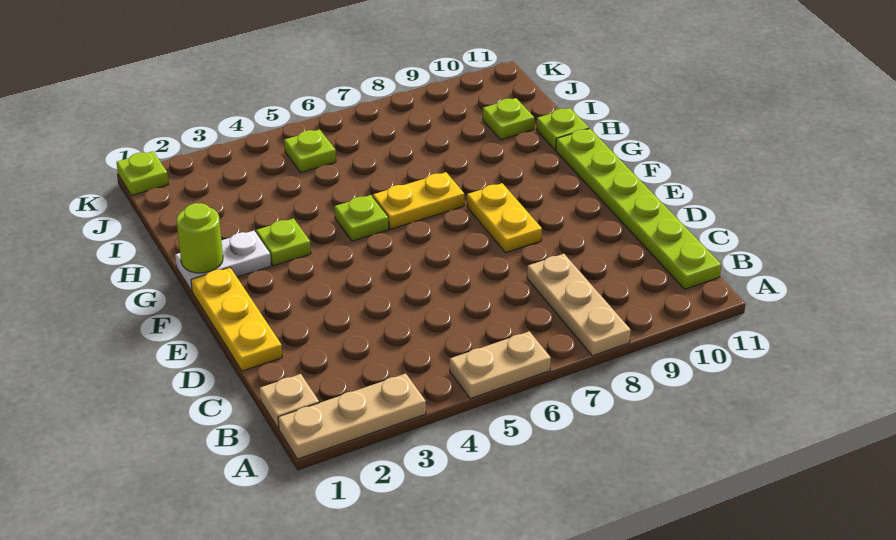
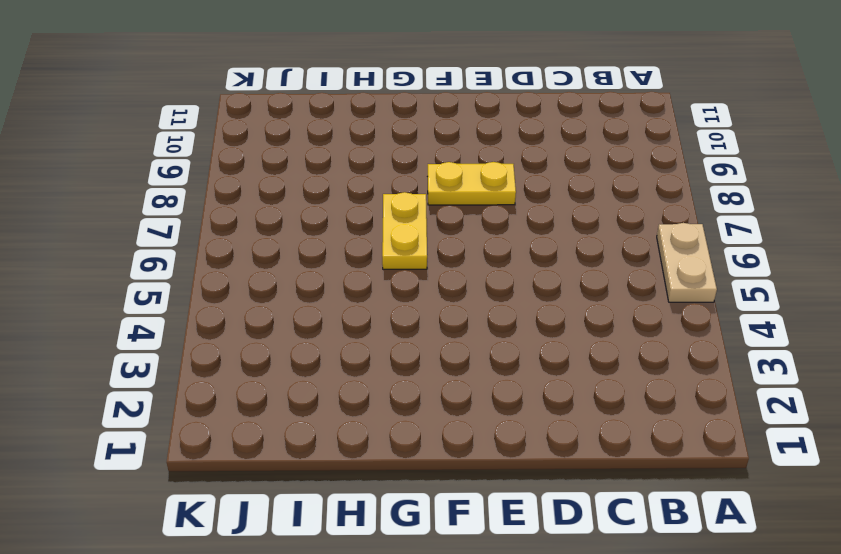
none -> tan 1x3 plate [278,374,426,459]
none -> tan 1x3 plate [527,254,631,356]
none -> tan 1x1 plate [260,374,319,429]

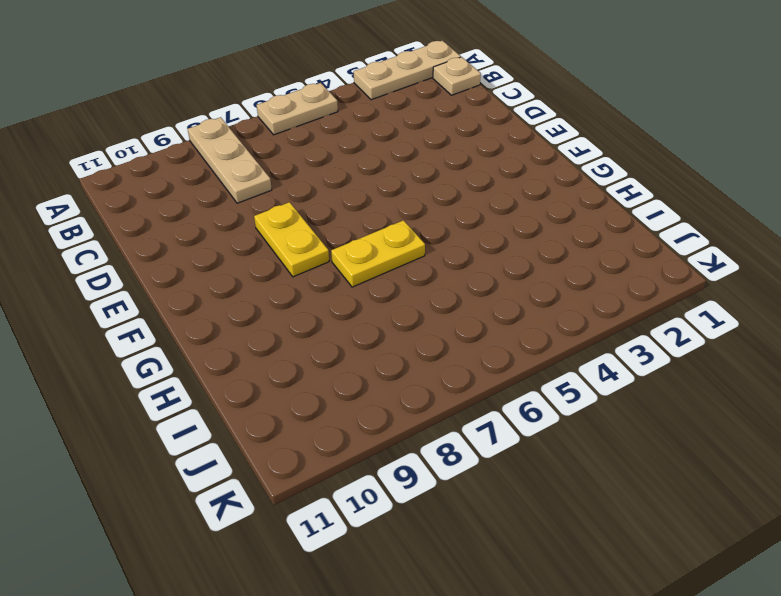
none -> lime 1x6 plate [556,129,721,289]
none -> yellow 1x3 plate [191,267,282,371]
none -> white 1x2 plate [175,231,271,291]

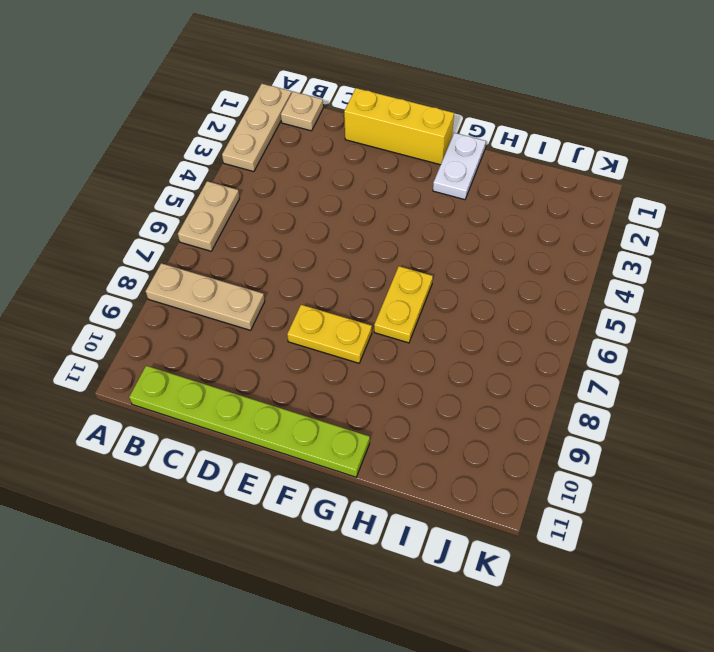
yellow 1x3 brick [344,88,454,165] -> yellow 1x3 plate [191,267,282,371]
none -> lime 1x1 plate [256,219,311,266]
none -> lime 1x1 plate [335,195,389,241]
none -> lime 1x1 plate [536,108,589,150]

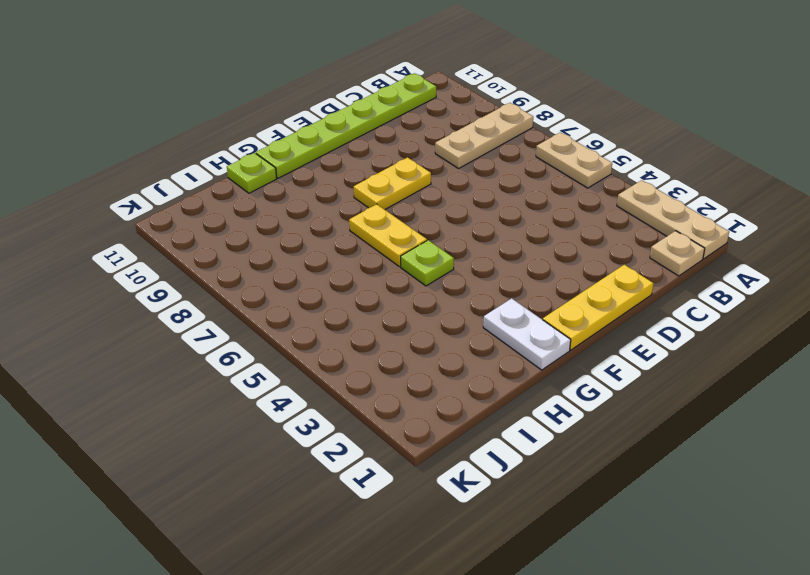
none -> lime 1x1 plate [256,219,311,266]
none -> lime 1x1 plate [483,98,534,140]
none -> lime 1x1 plate [284,129,336,173]

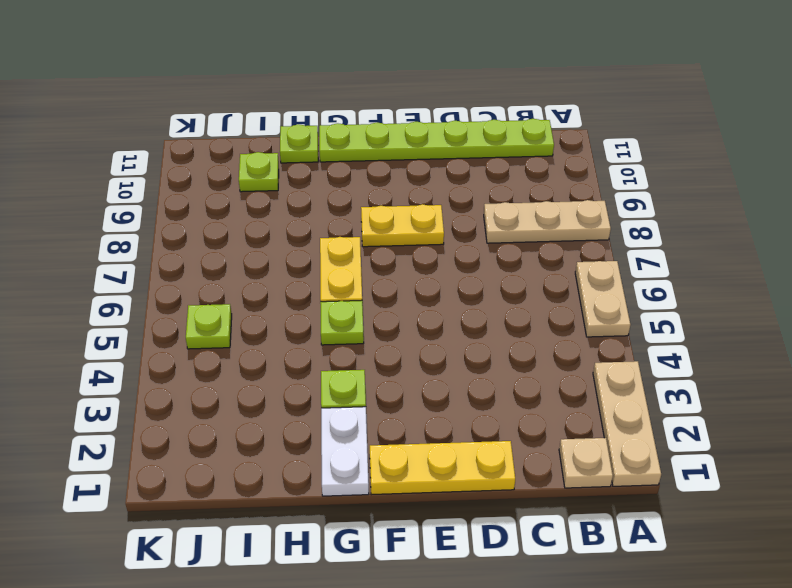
none -> lime 1x1 plate [116,151,169,195]
none -> lime 1x1 round brick [177,203,223,273]

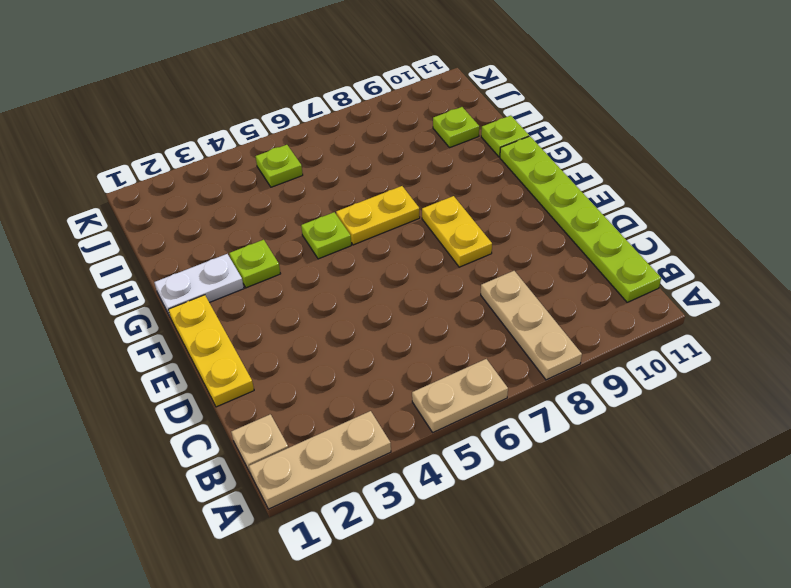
none -> lime 1x1 plate [116,151,169,195]
none -> lime 1x1 round brick [177,203,223,273]

